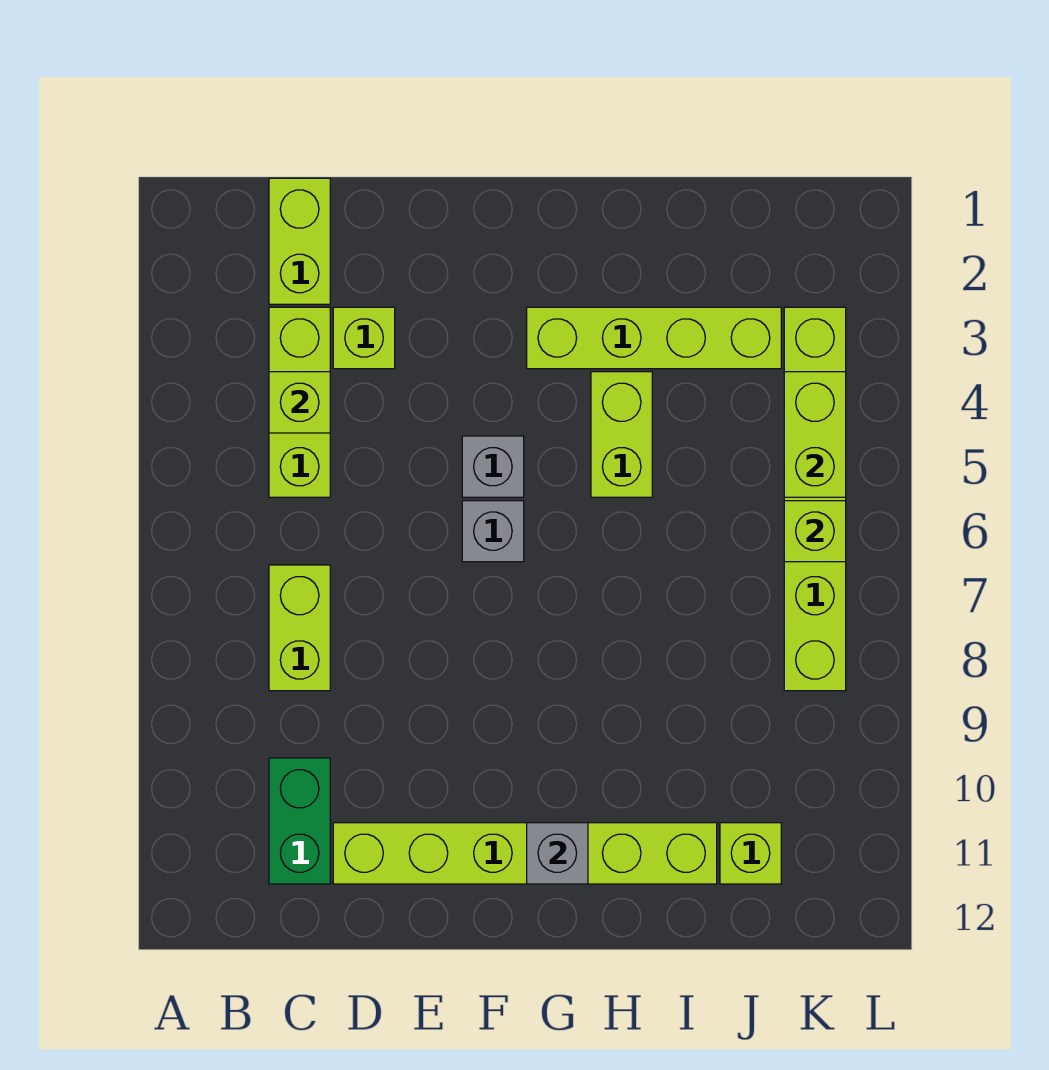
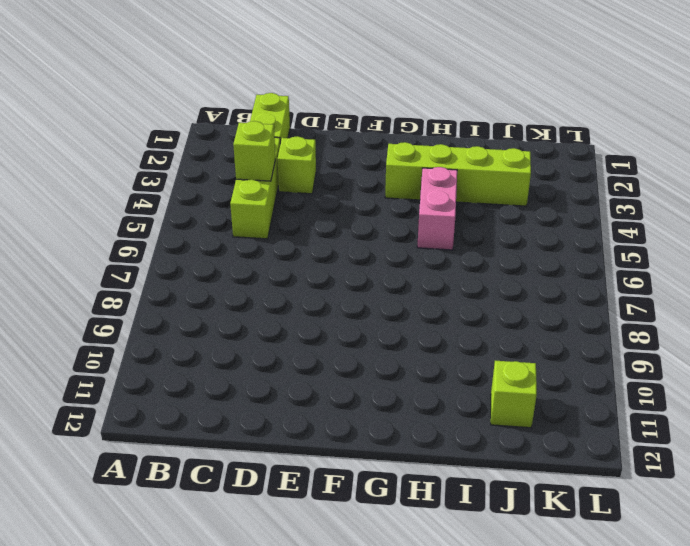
pink 1x2 brick [417,167,457,250] -> lime 1x2 brick [591,372,652,497]
none -> lime 1x2 brick [269,565,330,691]
none -> green 1x2 brick [269,758,330,884]
none -> lime 1x6 brick [333,823,717,884]

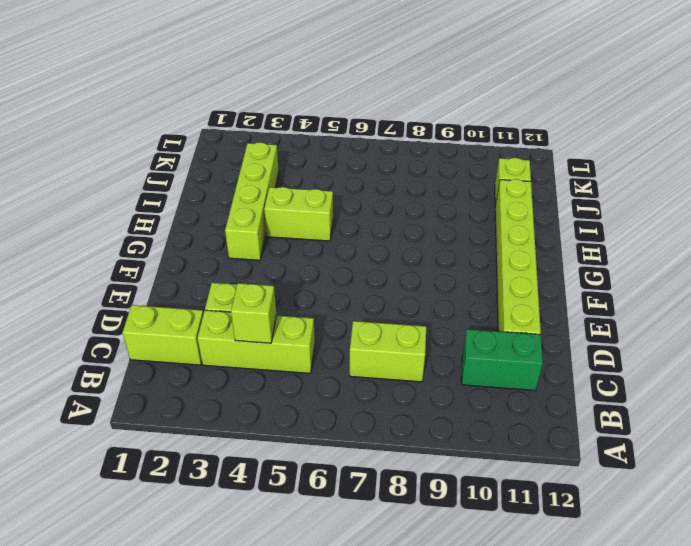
none -> grey 1x1 brick [462,436,524,497]
none -> grey 1x1 brick [462,501,524,562]
none -> lime 1x6 brick [784,307,846,691]

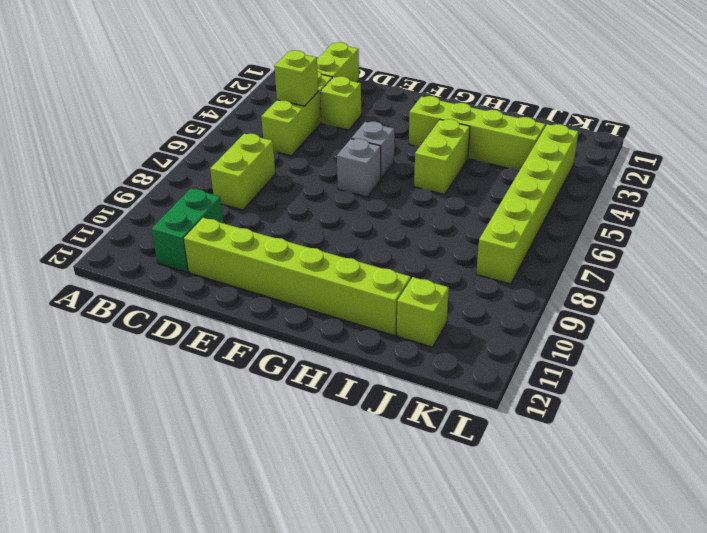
none -> grey 1x1 brick [527,823,588,884]
none -> lime 1x2 brick [784,372,846,497]
none -> lime 1x1 brick [784,501,846,562]

